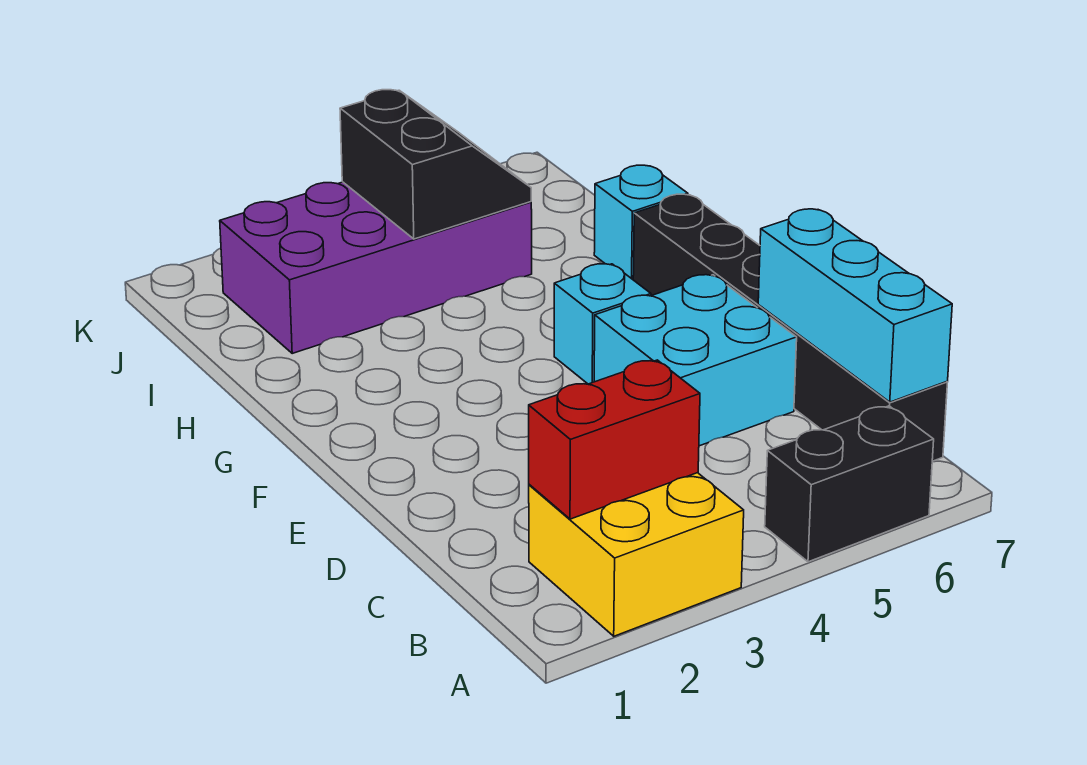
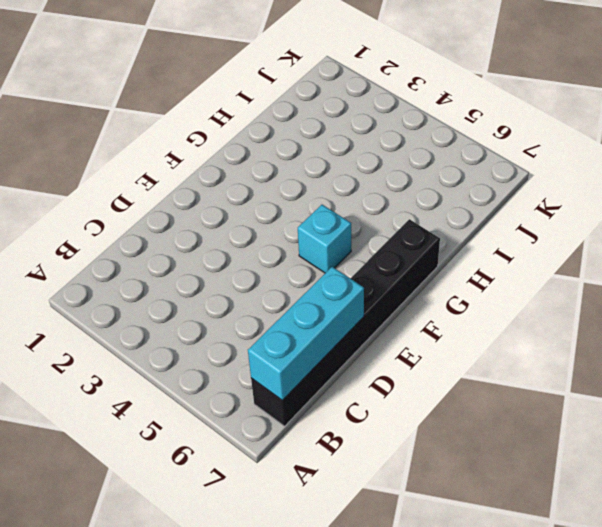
none -> yellow 2x2 brick [529,473,744,636]
none -> black 1x2 brick [765,406,934,562]

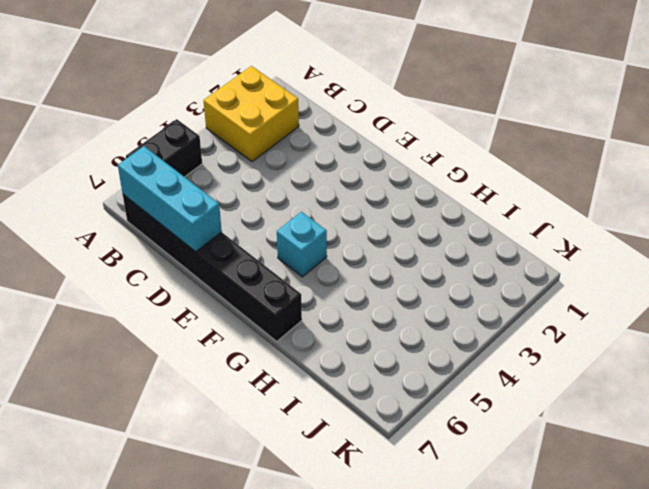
none -> cyan 2x2 brick [594,275,797,446]
none -> cyan 1x1 brick [594,165,688,279]

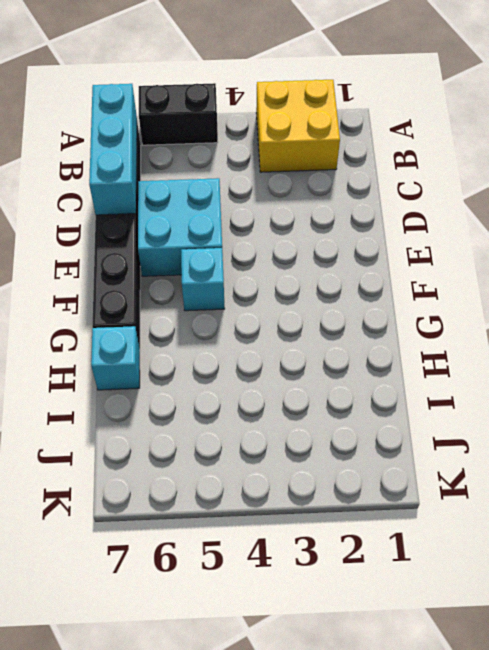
none -> purple 2x4 brick [220,182,532,353]
none -> red 1x2 brick [529,360,700,519]

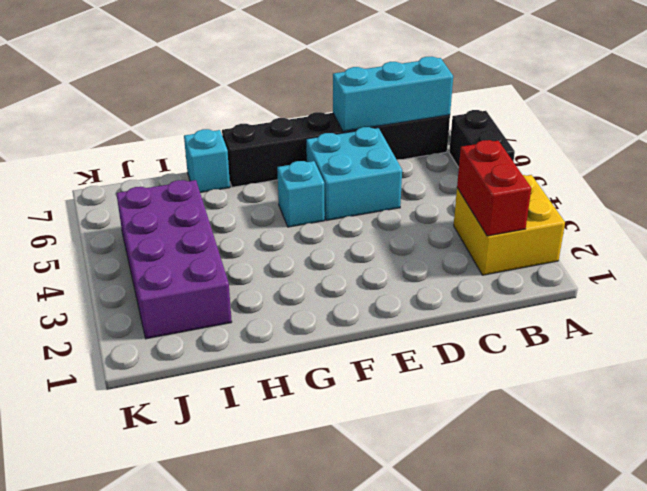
none -> black 2x2 slope [340,90,531,239]

